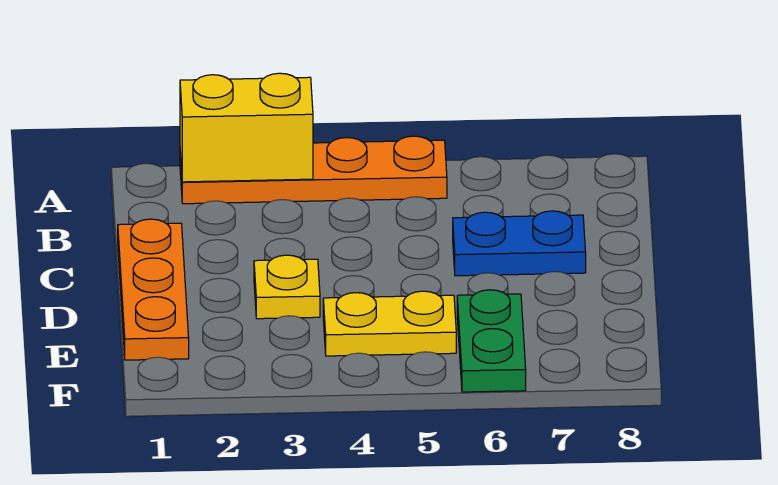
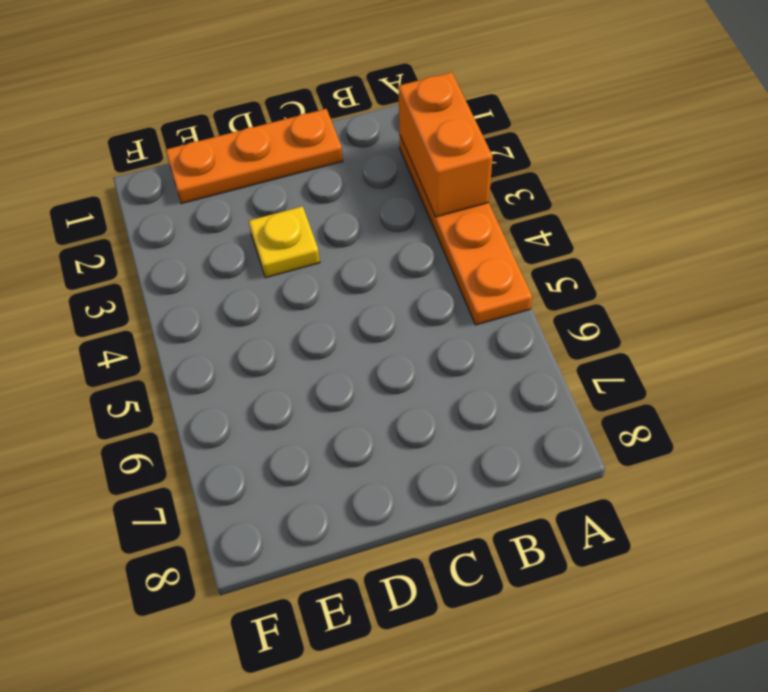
orange 1x2 brick [398,72,493,217] -> yellow 1x2 brick [180,73,313,182]
none -> blue 1x2 plate [453,211,586,276]
none -> yellow 1x2 plate [323,291,456,356]

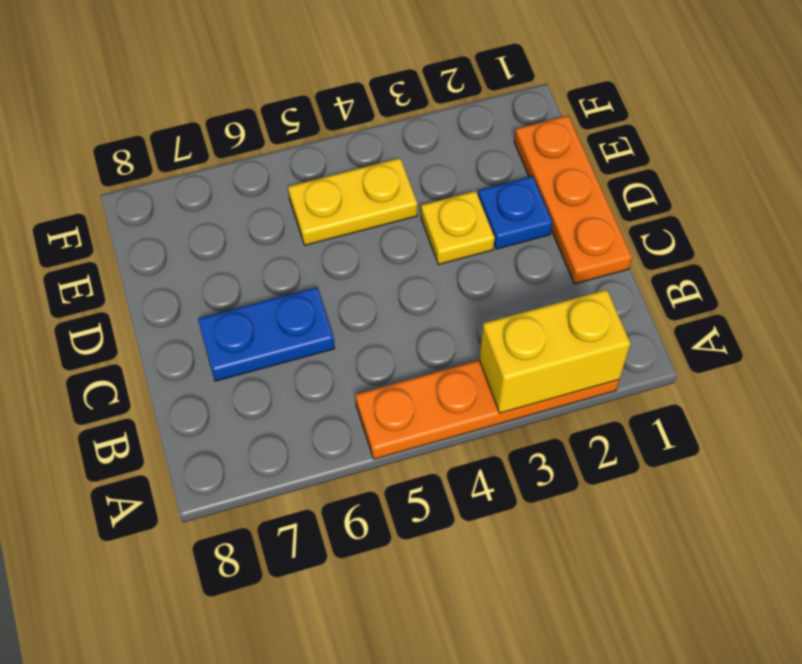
blue 1x1 plate [478,176,552,249] -> none
none -> green 1x2 plate [457,290,526,392]

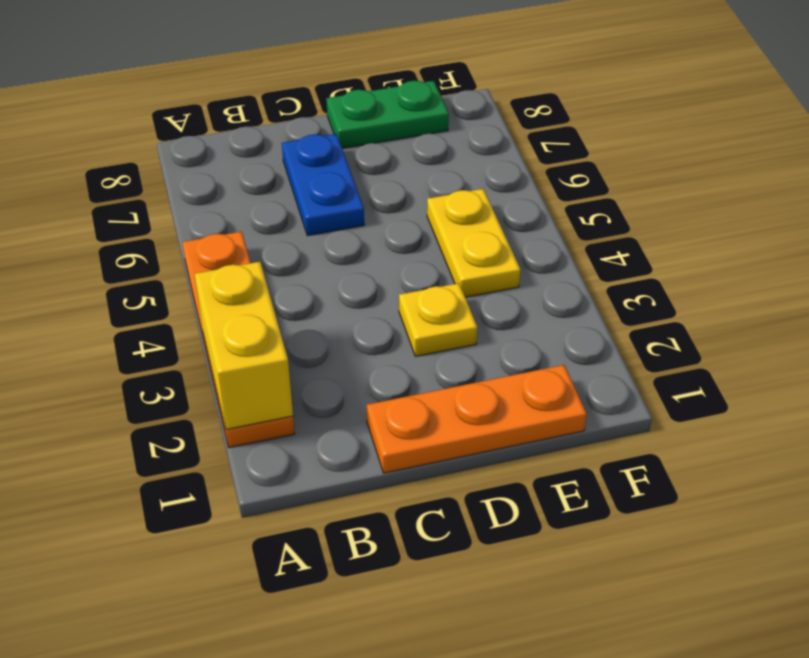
green 1x2 plate [326,81,449,149] -> green 1x2 plate moved to [457,290,526,392]

